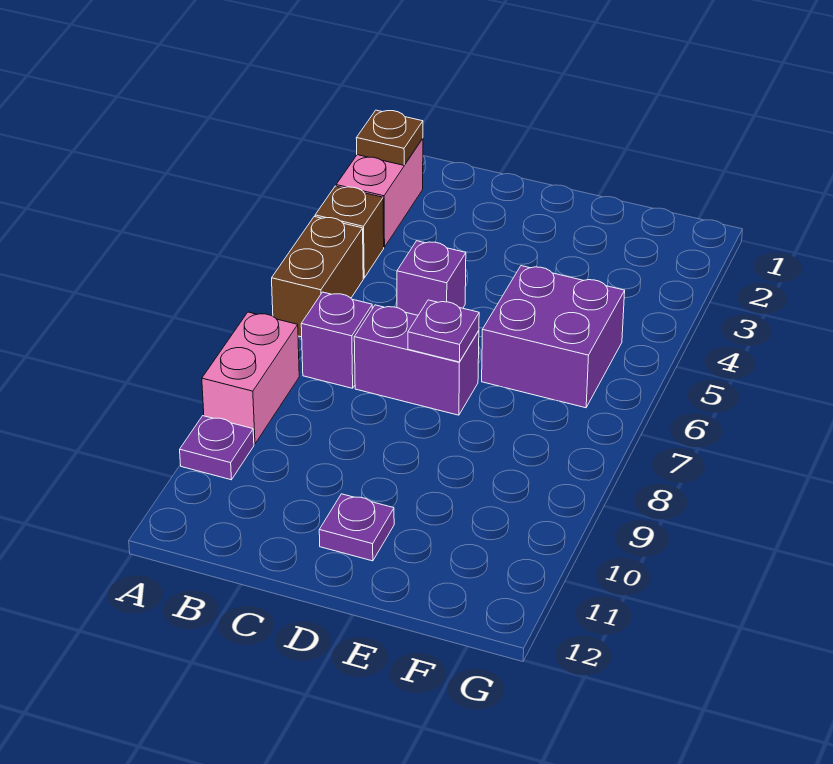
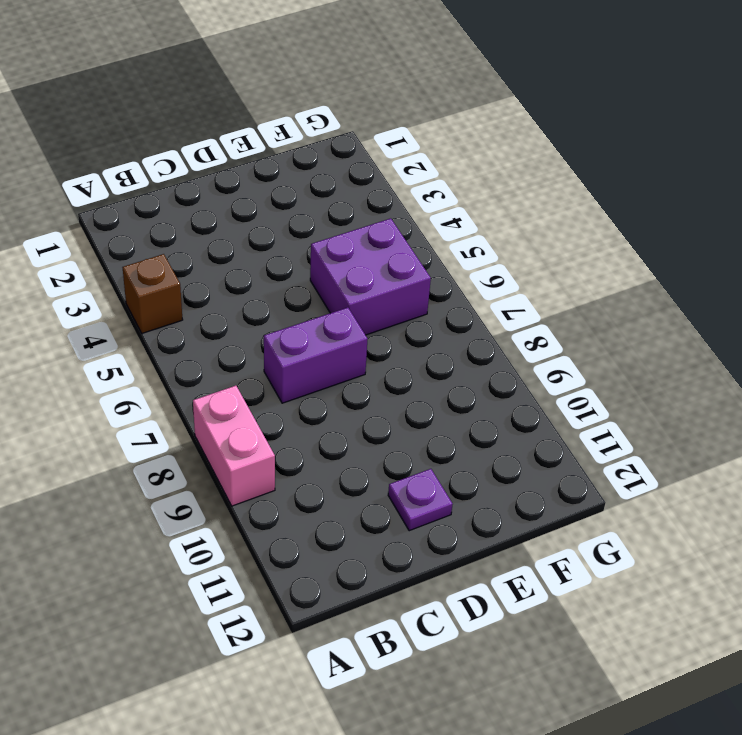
none -> pink 1x2 brick [336,138,423,247]
none -> brown 1x2 brick [272,217,363,337]
none -> purple 1x1 plate [180,416,254,480]

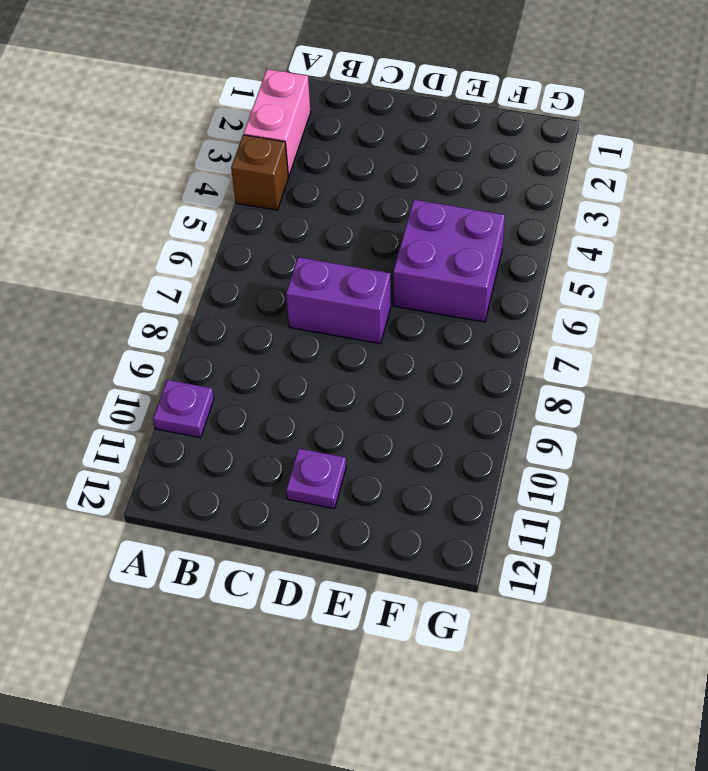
none -> brown 1x2 brick [272,217,363,337]
none -> pink 1x2 brick [202,312,299,444]
none -> purple 1x1 brick [301,292,372,388]

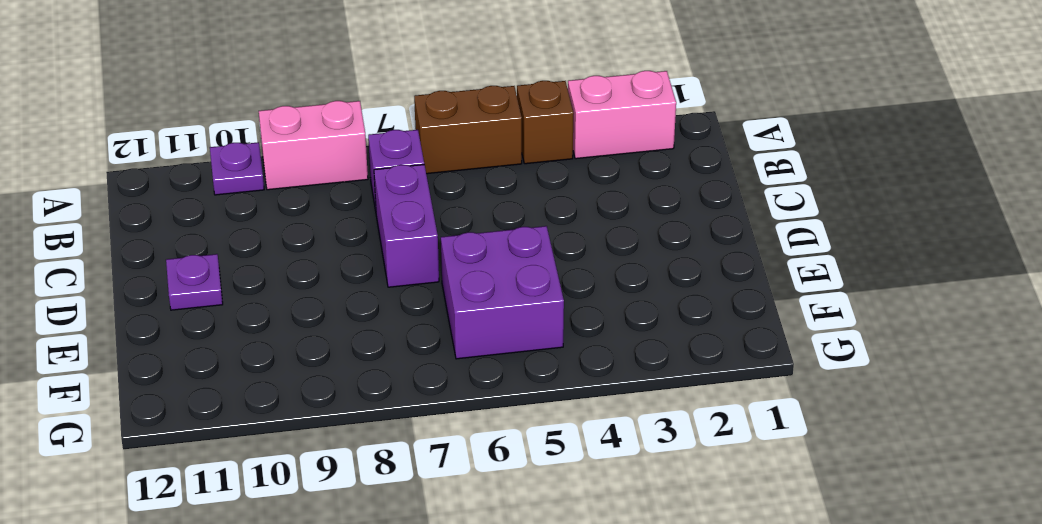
none -> purple 1x1 brick [397,241,466,315]
none -> brown 1x1 plate [356,110,423,165]
none -> purple 1x1 plate [408,300,479,362]

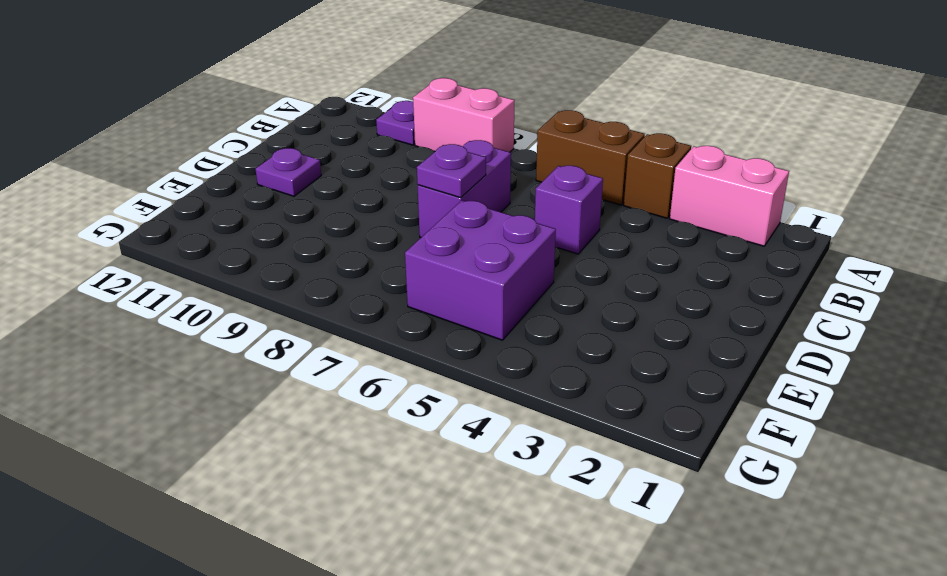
none -> purple 1x1 brick [301,292,372,388]
none -> brown 1x1 plate [356,110,423,165]

